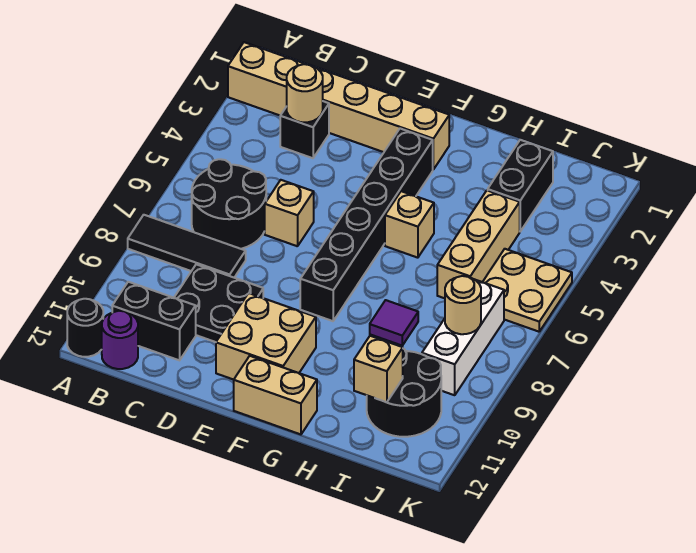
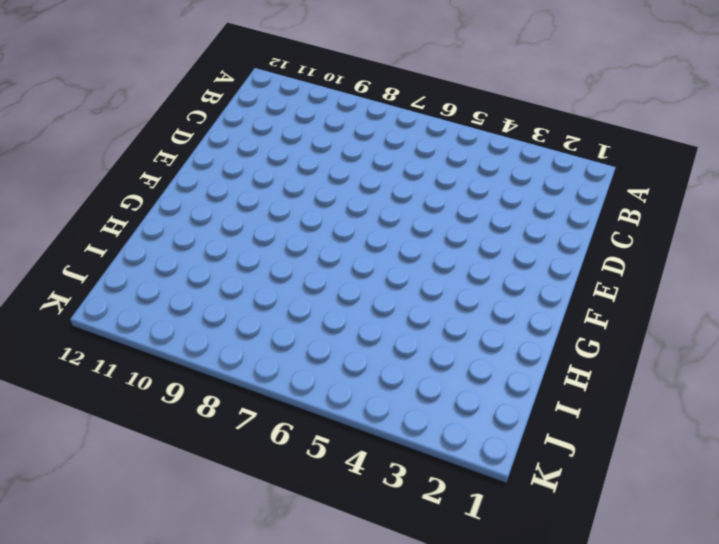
none -> tan 1x6 brick [228,42,449,169]
none -> black 1x3 tile [128,215,246,278]
none -> black 1x1 round brick [67,299,103,357]

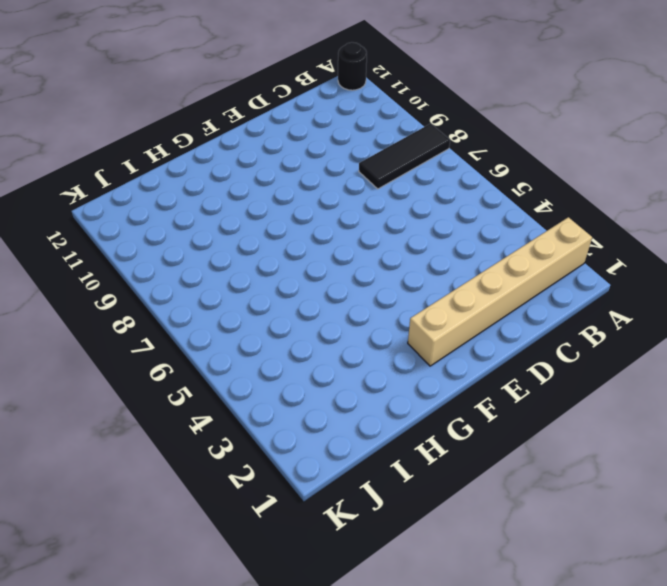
none -> black 2x2 round brick [192,159,266,249]
none -> black 1x2 brick [112,282,196,360]
none -> purple 1x1 round brick [102,311,138,369]

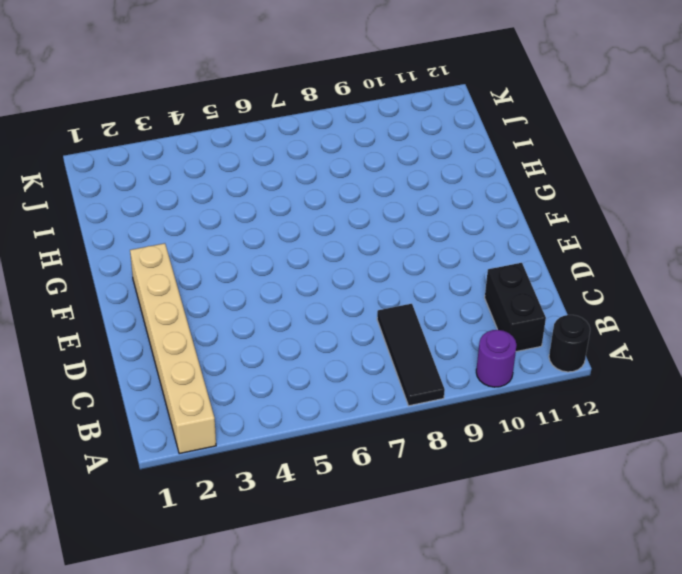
purple 1x1 round brick [476,330,517,387] -> purple 1x1 round brick moved to [102,311,138,369]
none -> black 2x2 round brick [192,159,266,249]
none -> black 1x1 brick [280,101,329,158]
none -> black 2x2 plate [174,264,263,342]

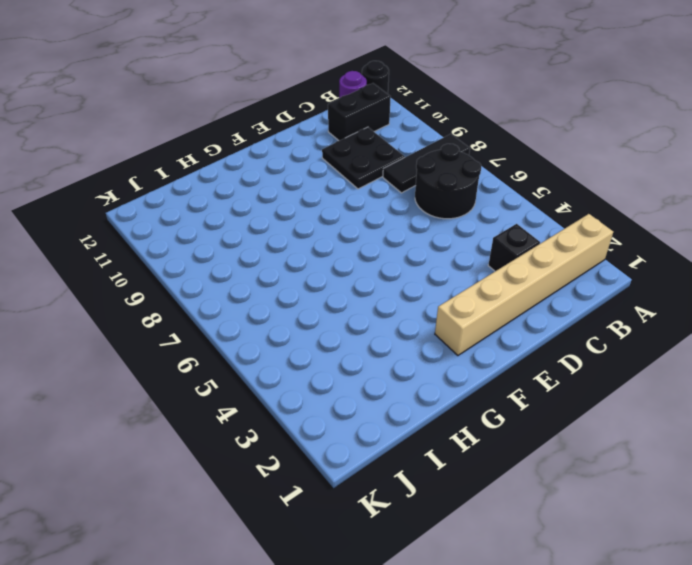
none -> tan 1x1 brick [265,180,314,246]
none -> tan 2x2 brick [216,293,316,380]
none -> black 1x6 brick [300,129,433,321]

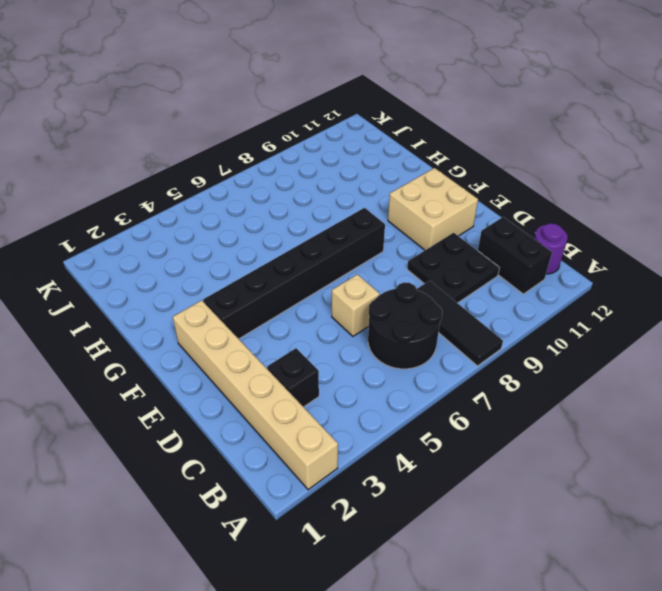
none -> black 1x1 round brick [67,299,103,357]
none -> tan 1x2 brick [234,356,317,434]
none -> tan 1x1 brick [385,191,434,258]

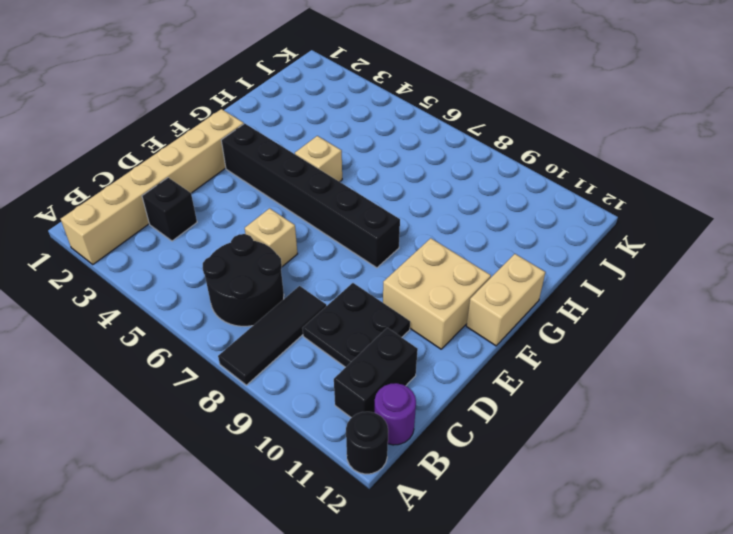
none -> purple 1x1 tile [370,300,418,345]
none -> black 1x2 brick [488,140,553,231]
none -> tan 1x3 brick [437,190,520,298]

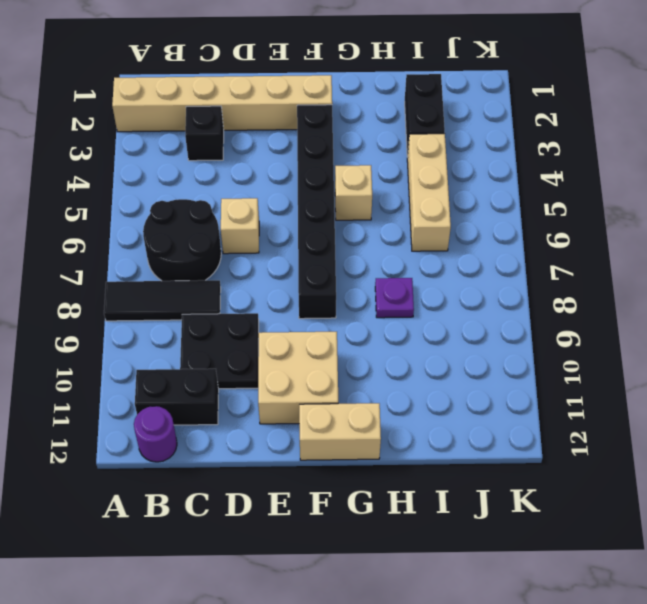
purple 1x1 plate [375,278,414,318] -> purple 1x1 tile [370,300,418,345]
none -> black 1x1 round brick [67,299,103,357]
none -> black 2x2 round brick [367,349,441,437]
none -> tan 2x2 plate [483,249,572,332]

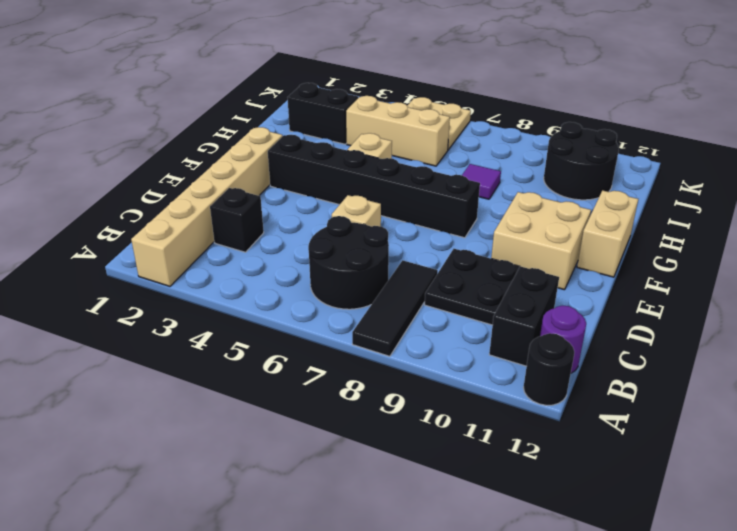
none -> white 1x3 brick [422,279,504,395]
none -> tan 1x1 round brick [287,64,323,122]
none -> tan 1x1 brick [354,336,403,402]

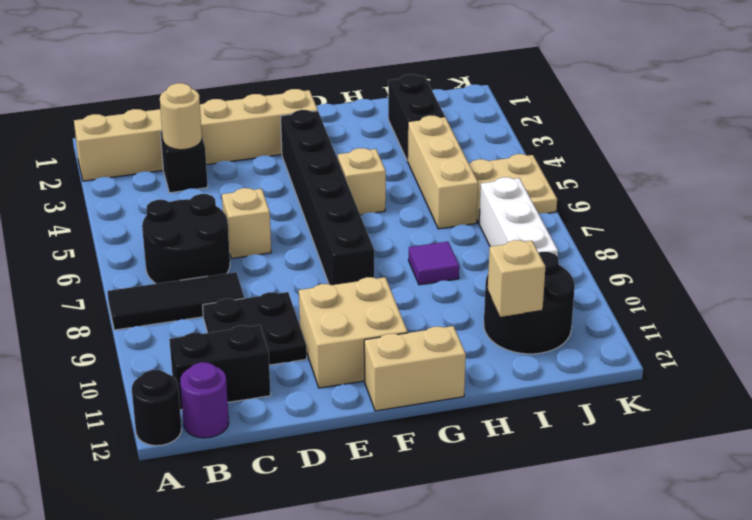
none -> tan 1x1 round brick [445,276,481,334]

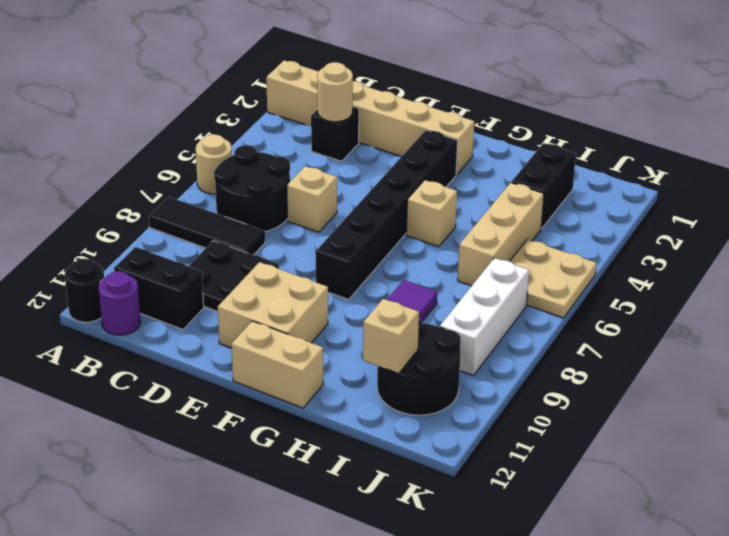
tan 1x1 round brick [196,134,232,194] -> tan 1x1 round brick moved to [445,276,481,334]

